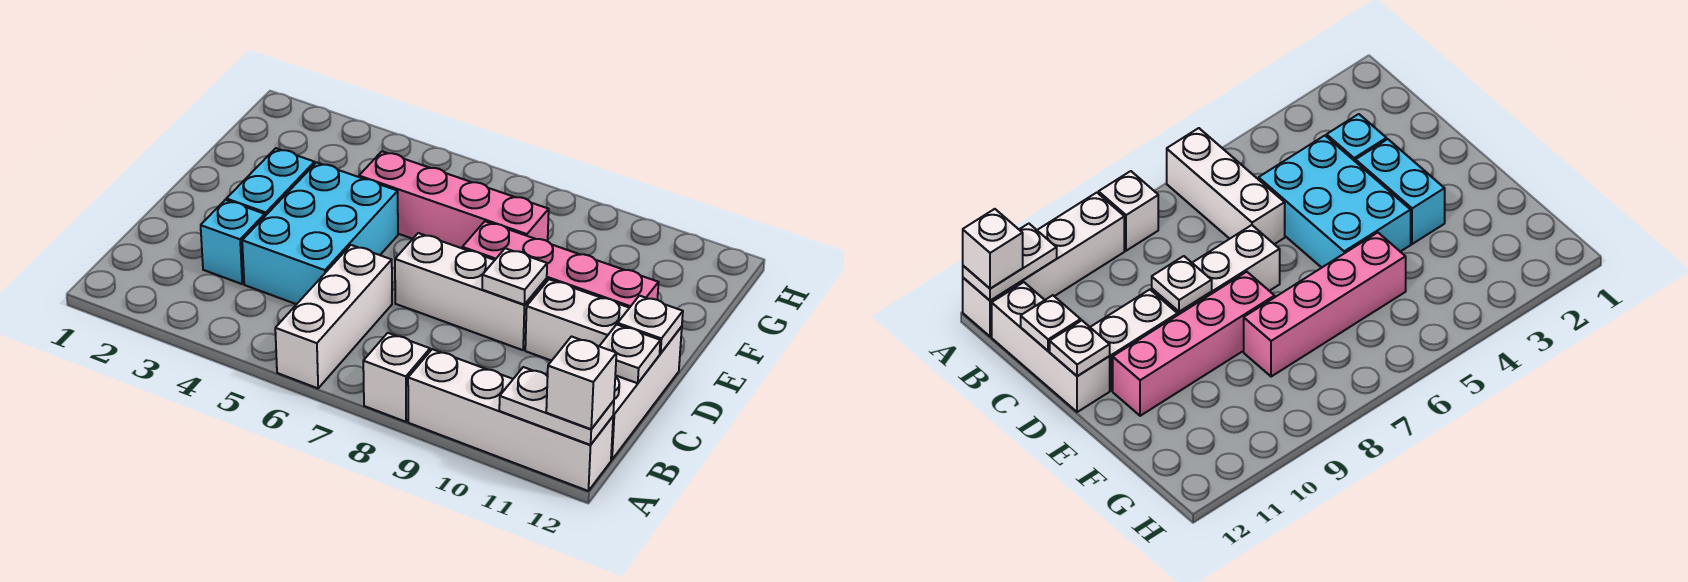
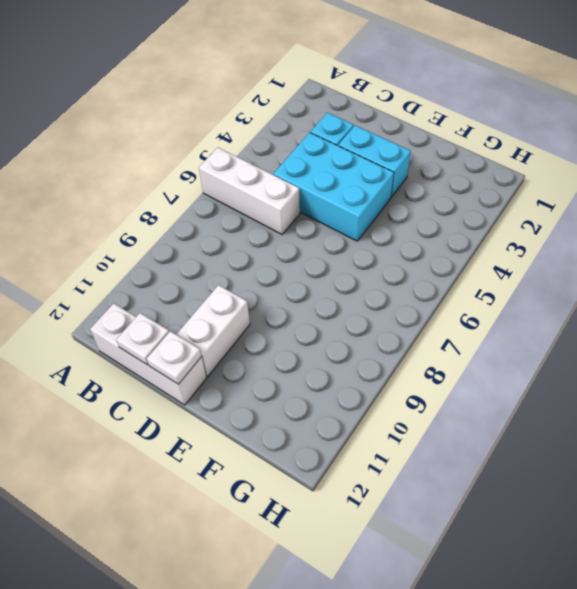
none -> white 1x1 brick [363,333,430,422]
none -> white 1x4 brick [408,349,613,491]
none -> white 1x3 brick [395,233,547,350]

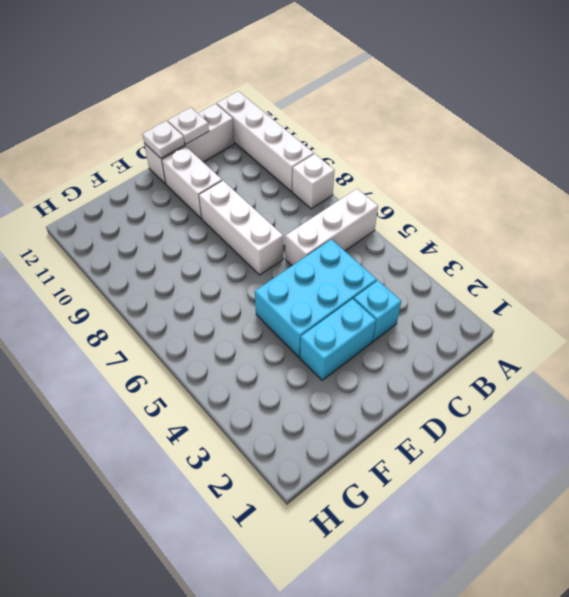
none -> pink 1x4 brick [462,221,659,308]
none -> pink 1x4 brick [359,151,549,248]
none -> white 1x2 plate [499,367,614,445]

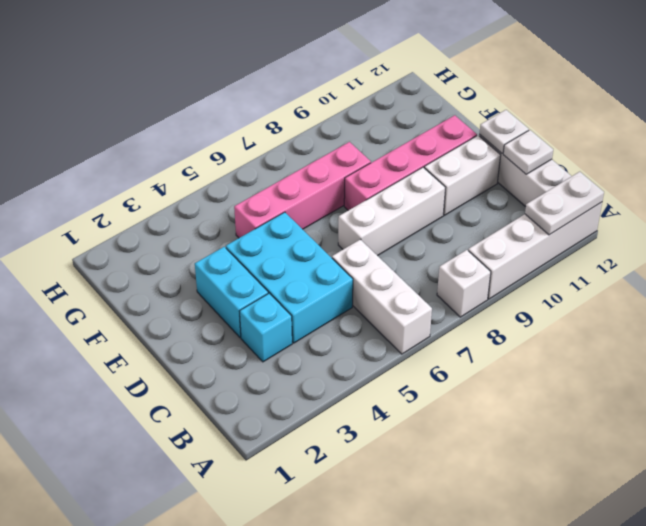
none -> white 1x1 plate [482,248,547,305]
none -> white 1x1 brick [546,337,616,429]

